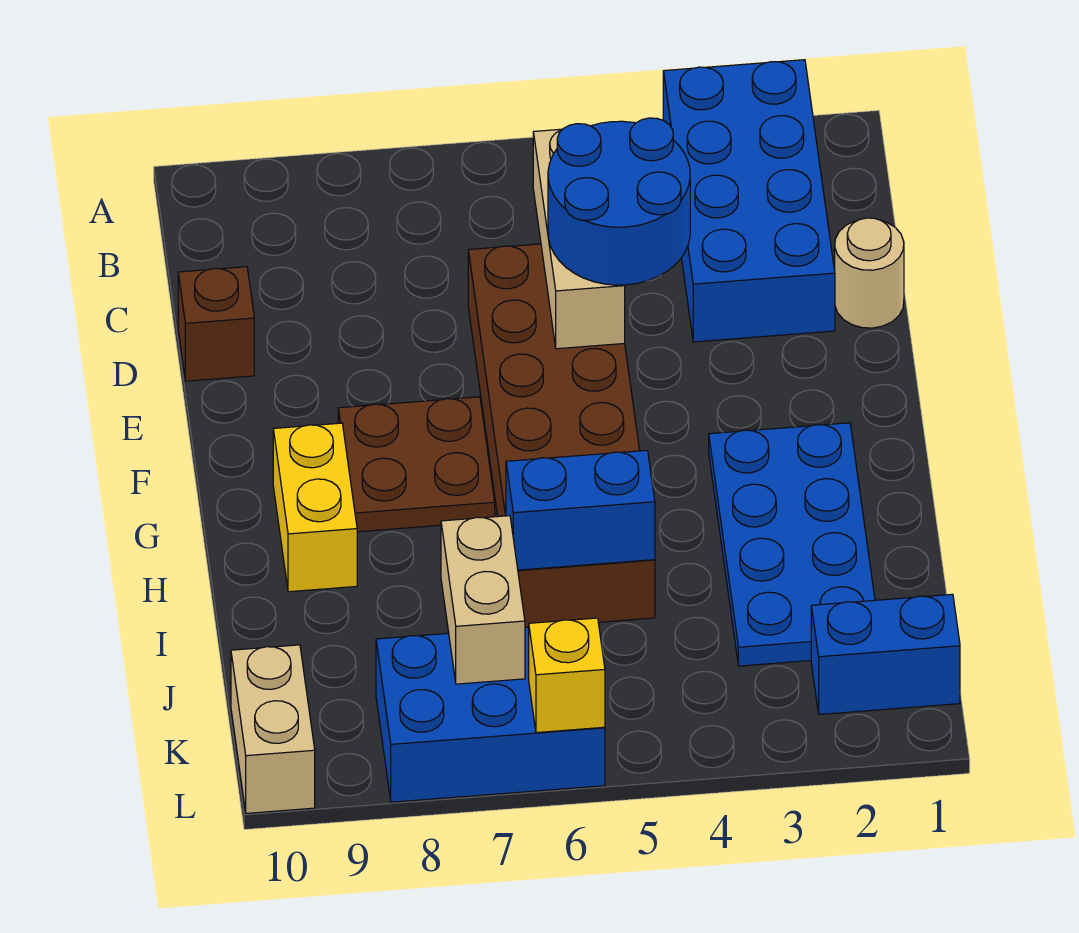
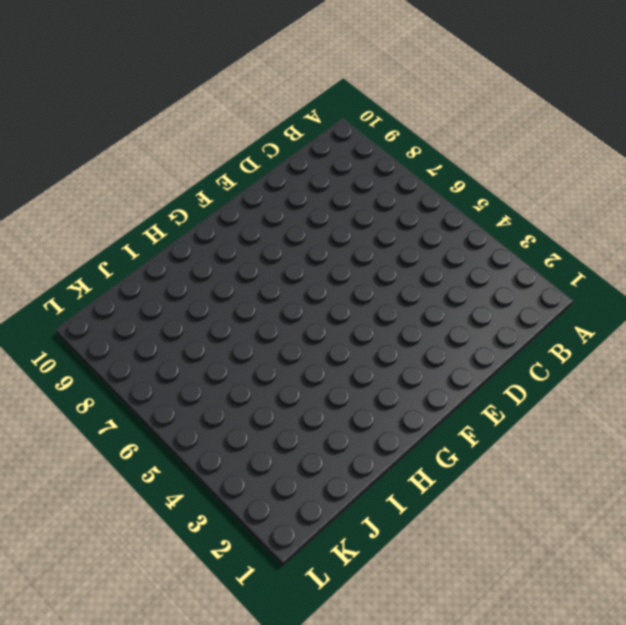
none -> blue 2x4 brick [663,60,835,342]
none -> tan 1x1 round brick [835,218,904,328]
none -> brown 2x6 brick [468,244,655,627]

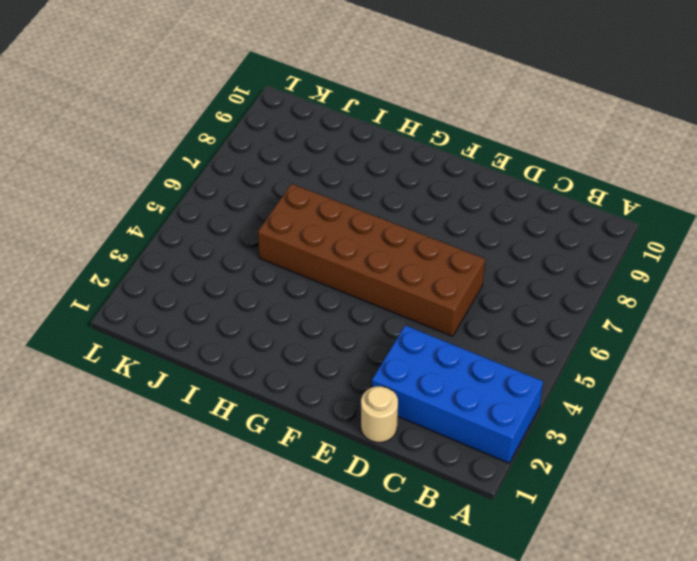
none -> brown 1x1 brick [178,267,254,381]
none -> brown 2x2 plate [338,397,495,532]
none -> blue 2x4 plate [709,423,875,666]

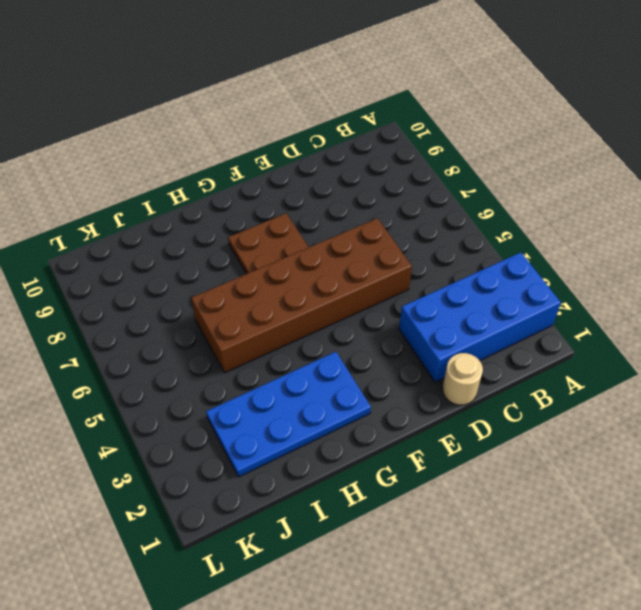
none -> brown 1x1 brick [178,267,254,381]
none -> yellow 1x2 brick [273,423,357,592]
none -> blue 1x2 brick [811,594,960,714]

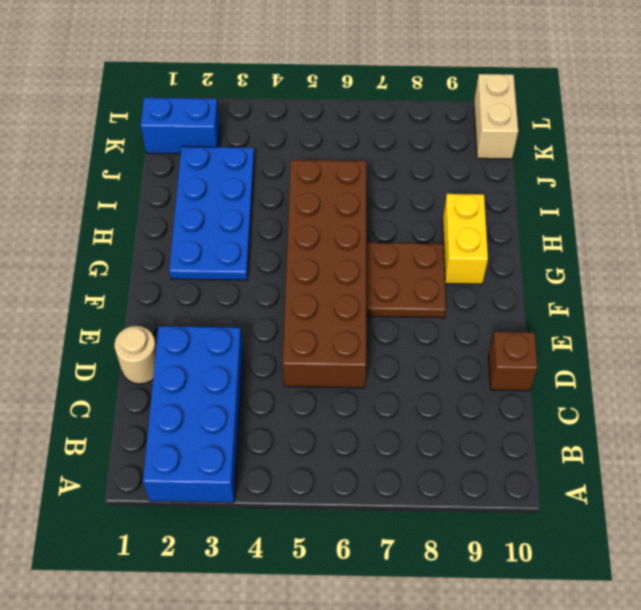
none -> blue 2x3 brick [376,627,605,802]
none -> tan 1x3 brick [533,129,625,349]
none -> blue 1x2 brick [506,450,655,570]

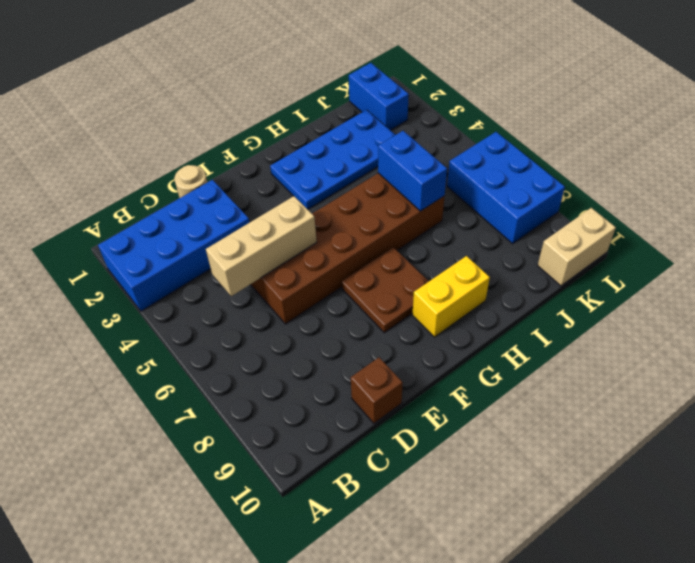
none -> tan 1x2 brick [441,516,525,684]
none -> yellow 1x1 brick [529,618,605,733]
none -> blue 2x2 round brick [548,118,690,285]

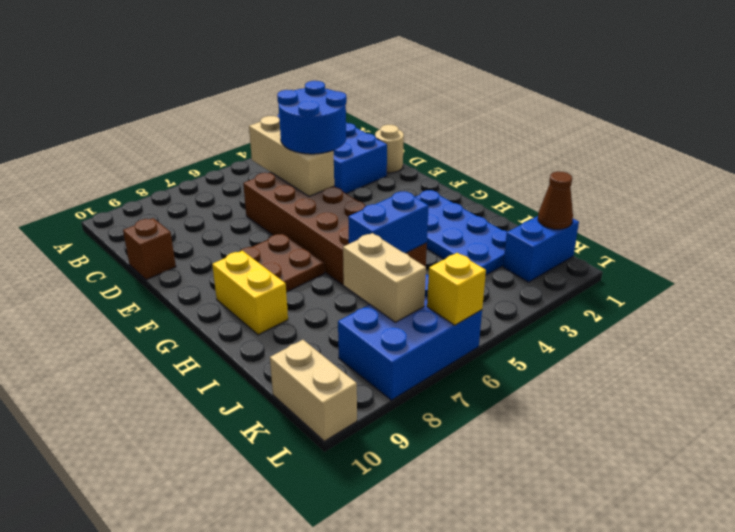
brown 1x1 cone [538,171,573,229] -> none

